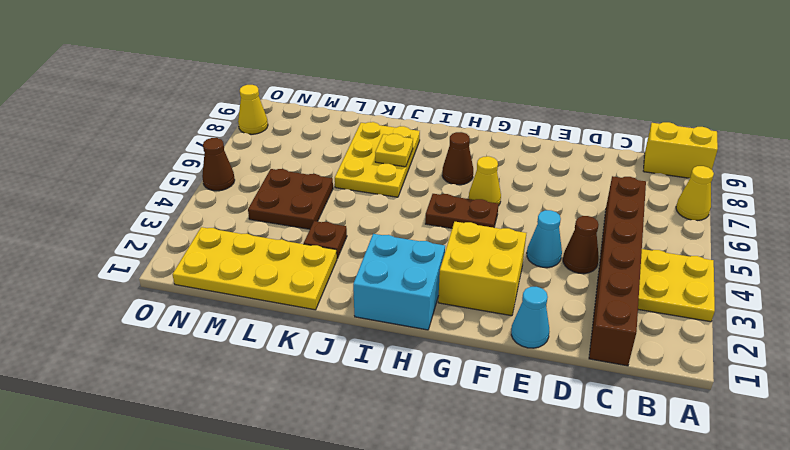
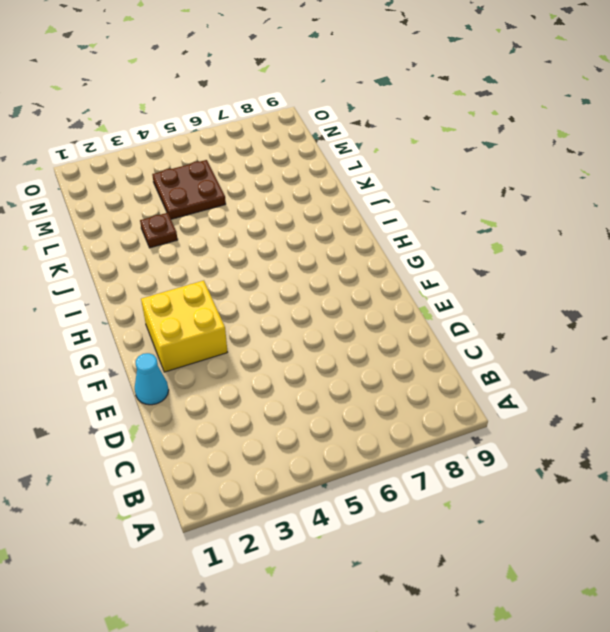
none -> yellow 2x2 plate [638,249,715,322]
none -> yellow 1x1 cone [676,166,714,221]
none -> yellow 1x2 brick [644,122,718,178]

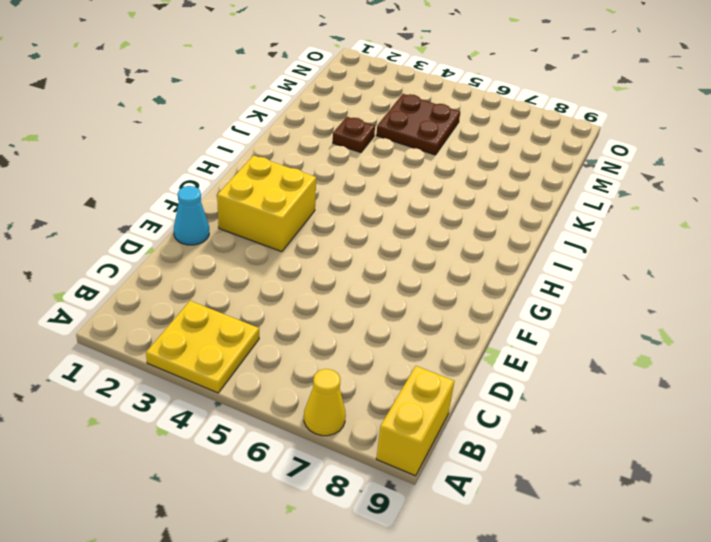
none -> brown 1x6 brick [589,176,646,366]
none -> brown 1x1 cone [563,216,599,274]
none -> cyan 1x1 cone [527,210,562,268]

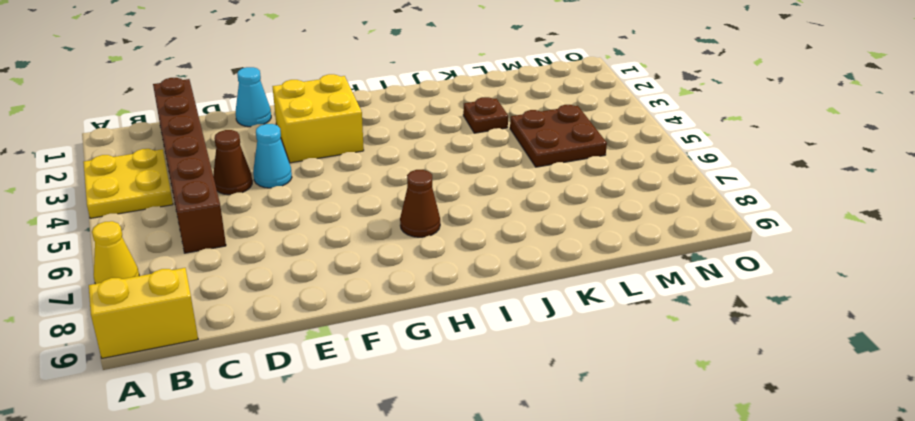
none -> brown 1x2 plate [425,194,499,228]
none -> yellow 1x1 cone [469,156,501,206]
none -> cyan 2x2 brick [353,234,445,330]

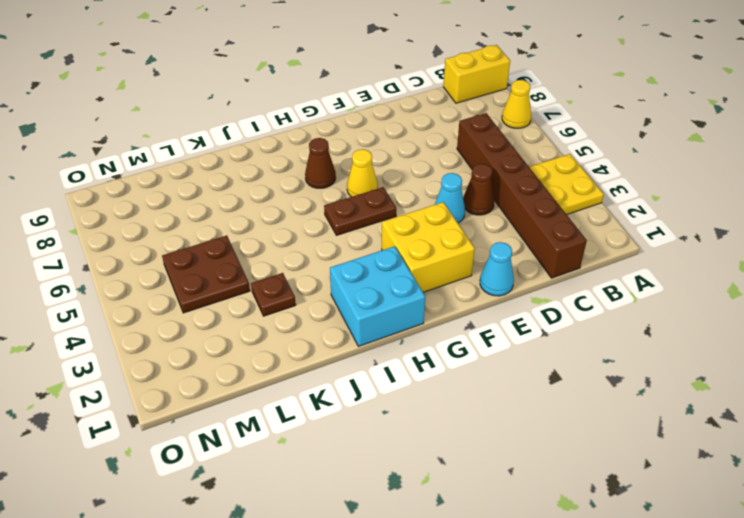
none -> yellow 2x3 plate [335,122,420,197]
none -> yellow 2x4 plate [173,227,337,310]
none -> brown 1x1 cone [202,138,235,191]

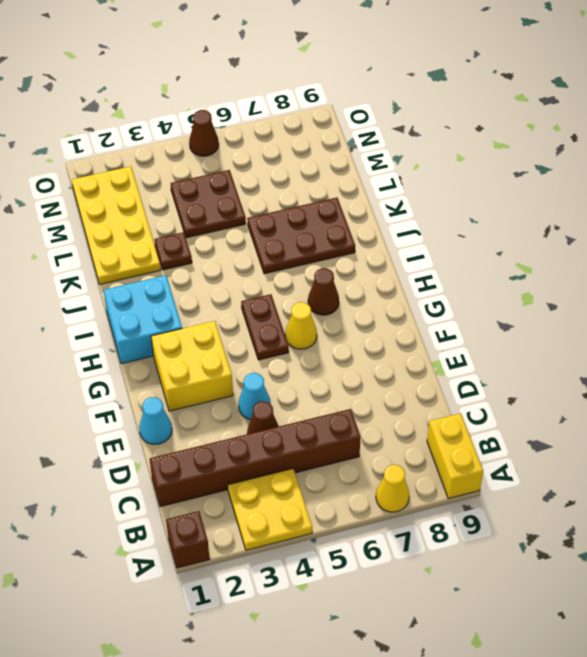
brown 1x1 brick [166,511,209,568] -> none
brown 2x3 plate [247,198,355,274] -> yellow 2x3 plate [335,122,420,197]
none -> yellow 1x1 cone [238,85,268,134]
none -> yellow 1x1 plate [375,134,413,167]

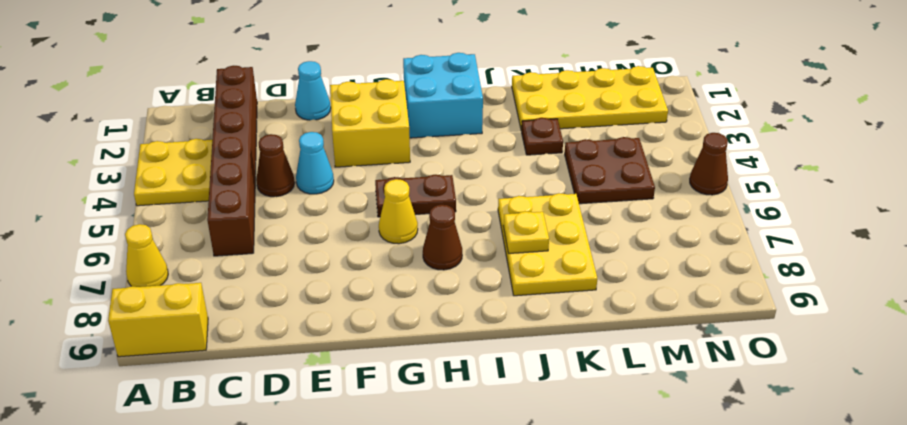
none -> yellow 1x1 cone [238,85,268,134]

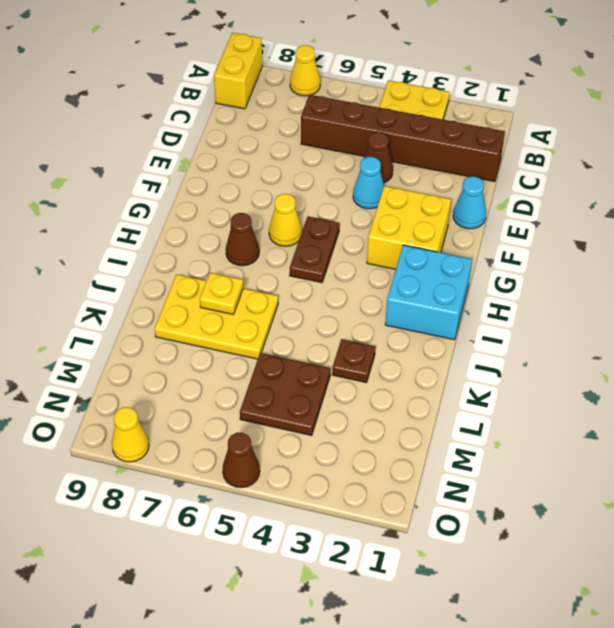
none -> yellow 2x4 plate [173,227,337,310]

